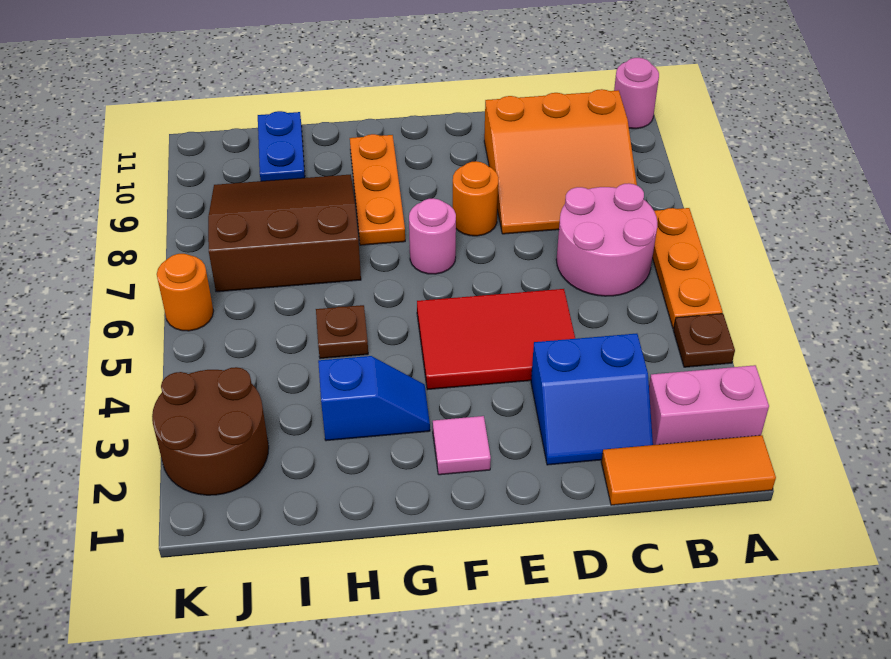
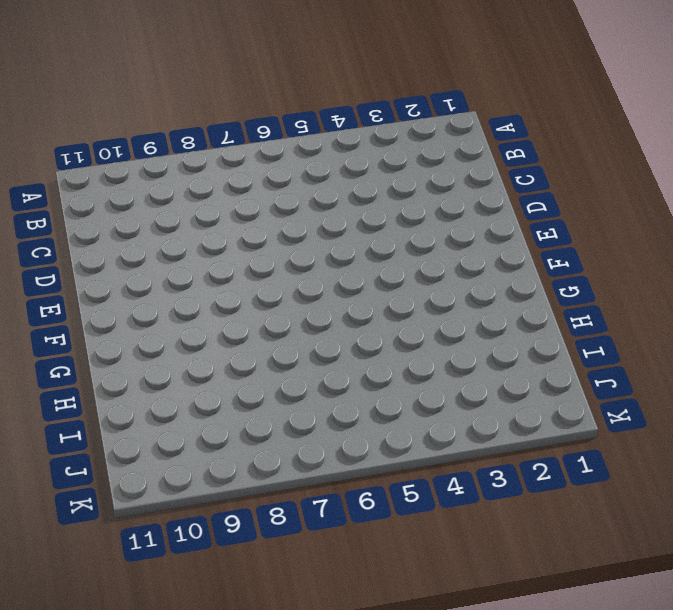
none -> orange 1x3 tile [601,435,776,505]
none -> pink 1x2 brick [649,365,769,445]
none -> brown 1x1 plate [673,314,735,367]

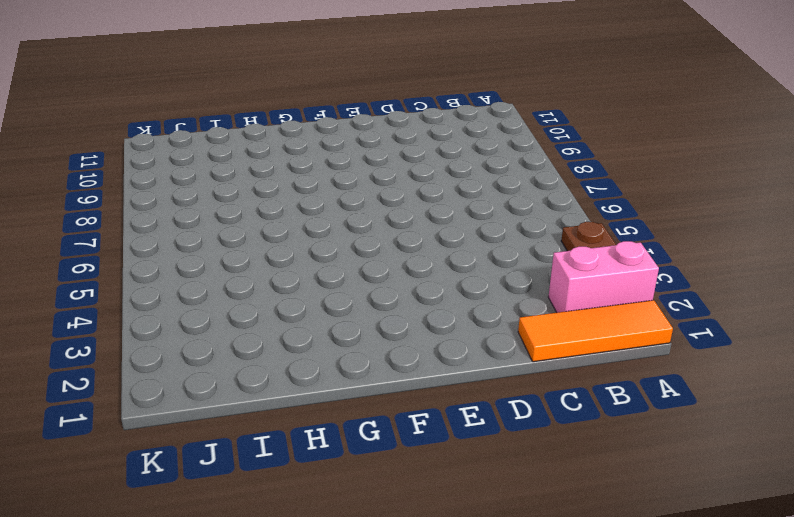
none -> orange 1x3 plate [653,208,723,329]
none -> pink 1x1 round brick [614,58,659,129]
none -> pink 2x2 round brick [556,183,657,296]

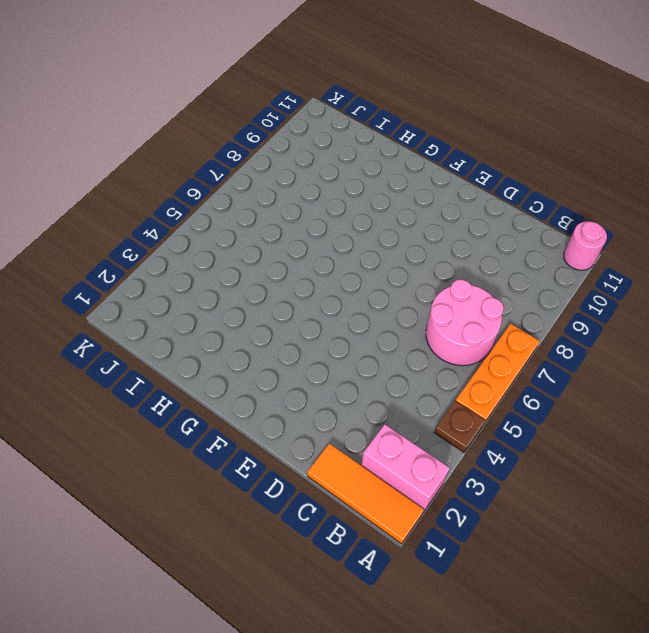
none -> orange 3x3 slope [484,89,637,234]
none -> blue 2x2 slope [531,334,653,465]
none -> red 2x3 tile [417,289,575,390]

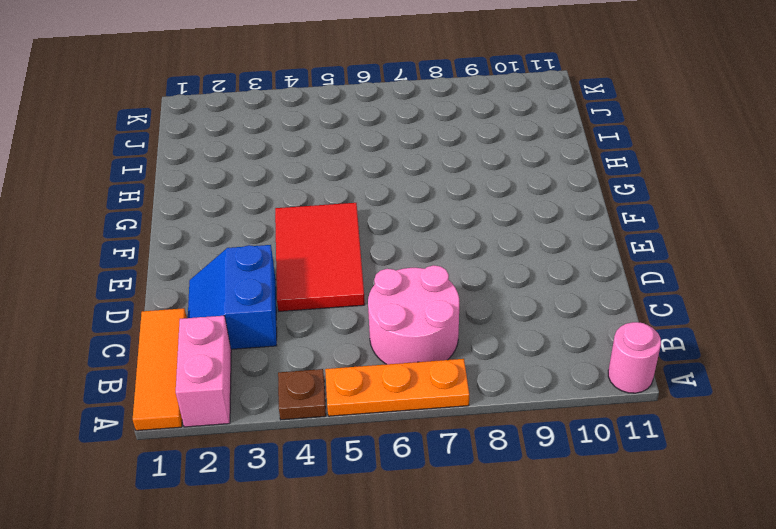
none -> orange 3x3 slope [484,89,637,234]
none -> orange 1x1 round brick [453,161,499,236]
none -> pink 1x1 tile [433,416,491,475]

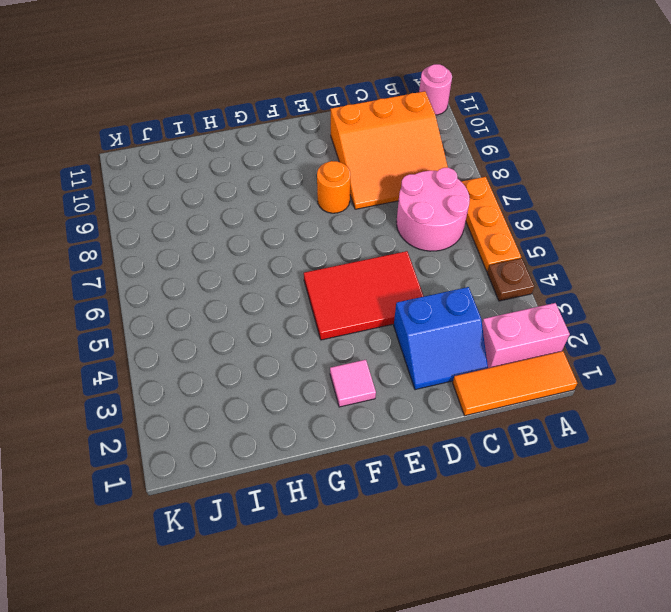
none -> pink 1x1 round brick [409,198,456,274]
none -> blue 1x2 slope [318,356,430,441]
none -> orange 1x3 plate [350,134,405,245]

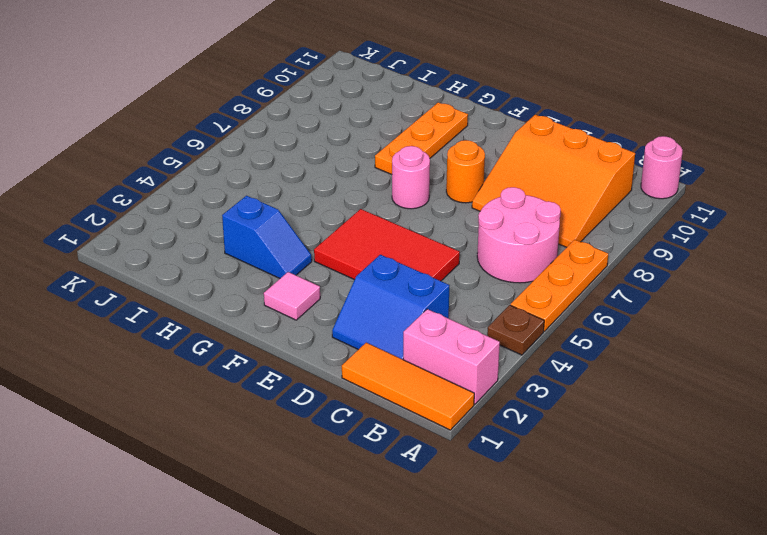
none -> brown 1x1 plate [316,305,368,359]
none -> brown 3x3 slope [208,174,361,292]
none -> blue 1x2 plate [258,111,305,181]

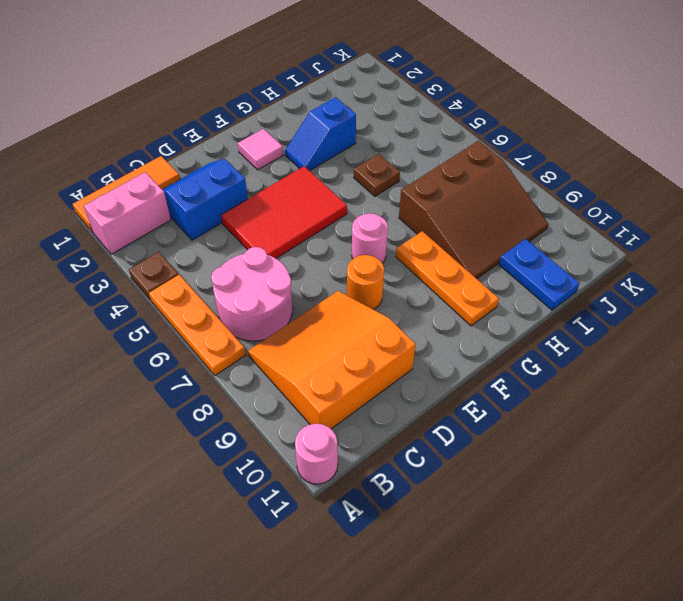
none -> brown 2x2 round brick [152,367,269,495]
none -> orange 1x1 round brick [157,254,213,331]

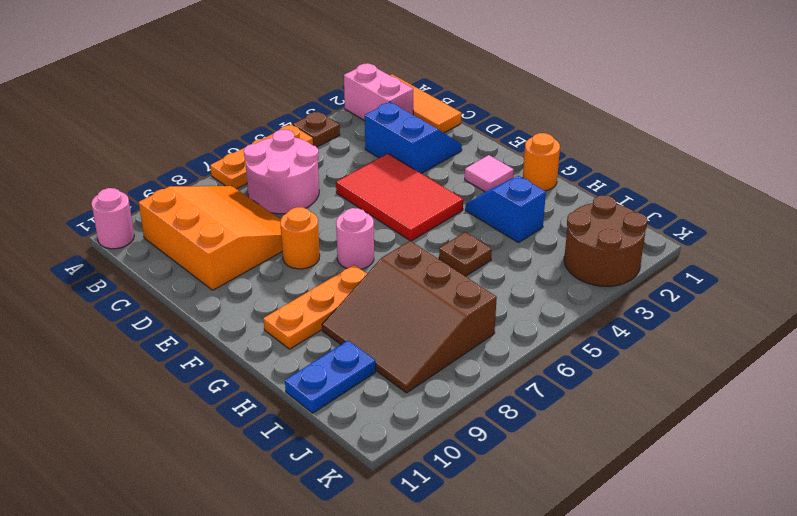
orange 1x1 round brick [523,133,560,191] -> orange 1x1 round brick moved to [157,254,213,331]

